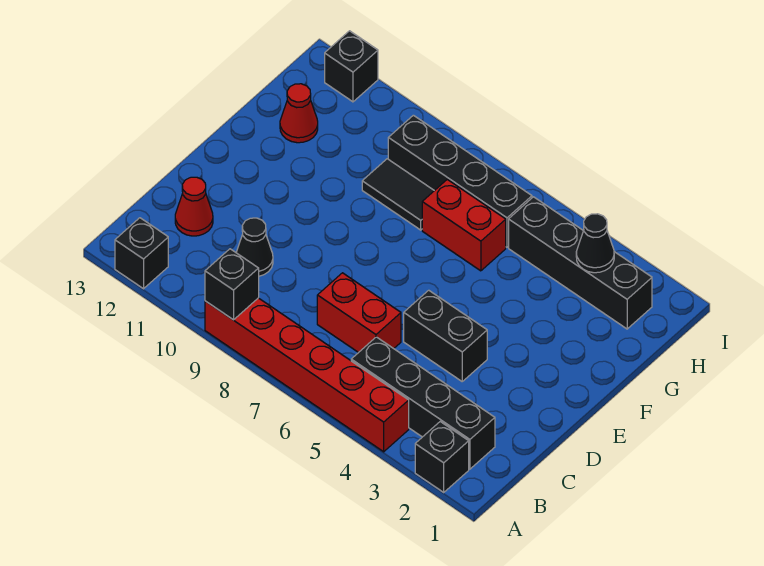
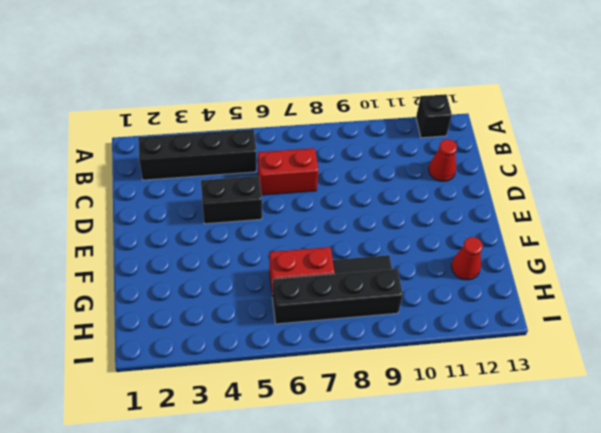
none -> black 1x1 brick [415,422,469,492]
none -> red 1x6 brick [205,298,409,452]
none -> black 1x1 cone [236,218,273,276]

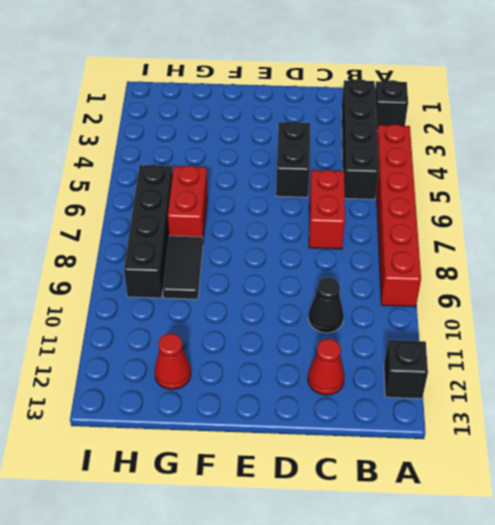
none -> black 1x4 brick [509,197,652,329]
none -> black 1x1 brick [325,31,378,102]
none -> black 1x1 brick [205,249,259,320]

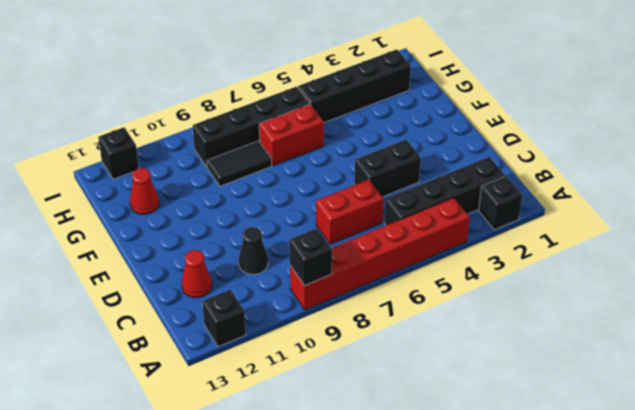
none -> black 1x1 cone [576,214,614,273]

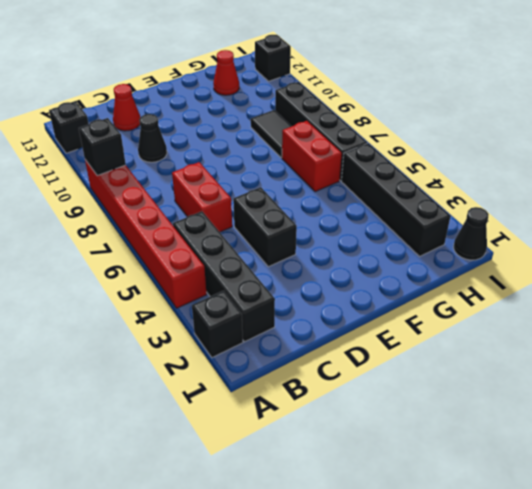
black 1x1 cone [453,207,489,260] -> black 1x1 cone moved to [576,214,614,273]

